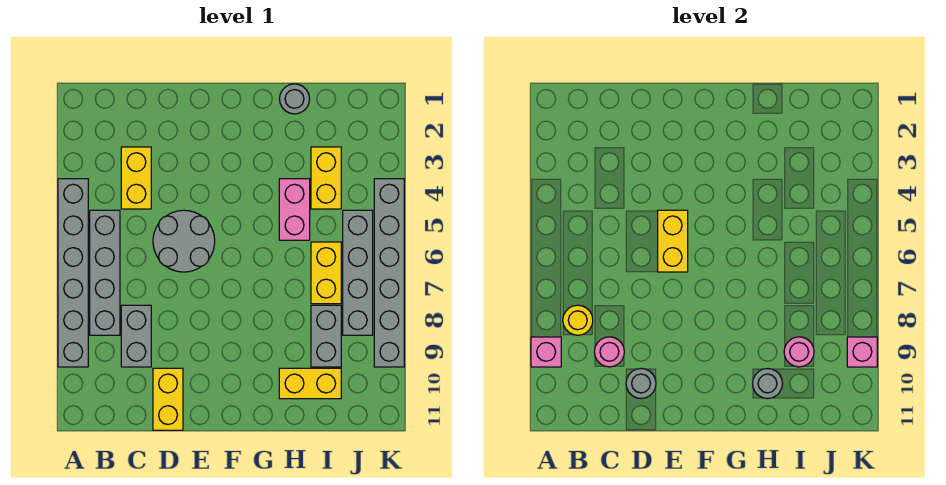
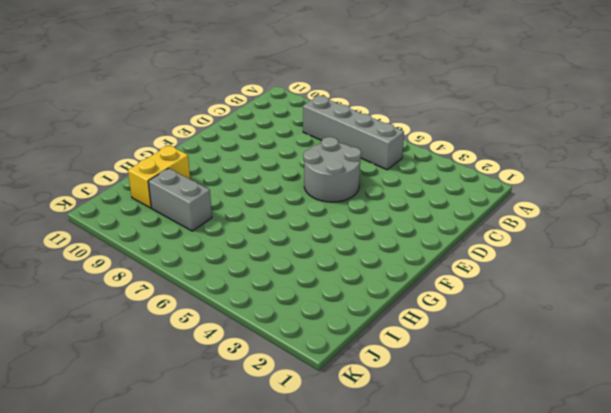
none -> grey 1x6 brick [58,179,88,367]
none -> yellow 1x2 brick [121,147,151,209]
none -> grey 1x2 brick [121,305,151,367]

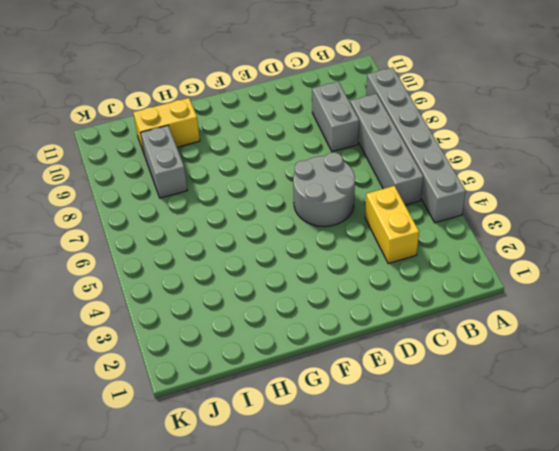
none -> yellow 1x2 brick [153,368,183,430]
none -> grey 1x1 round brick [280,84,309,114]
none -> pink 1x2 brick [279,179,310,240]

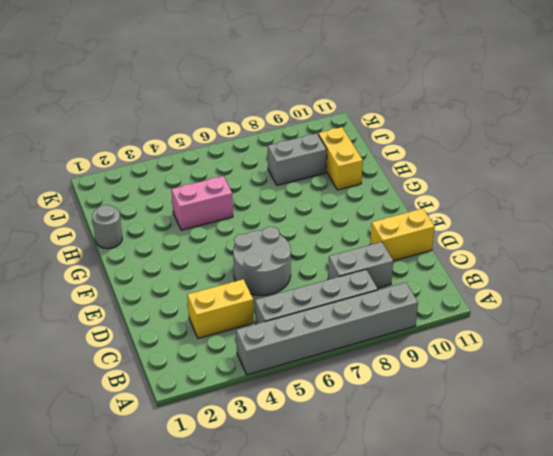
none -> yellow 1x2 brick [311,147,341,209]
none -> yellow 1x2 brick [311,242,341,304]
none -> grey 1x4 brick [343,210,373,335]

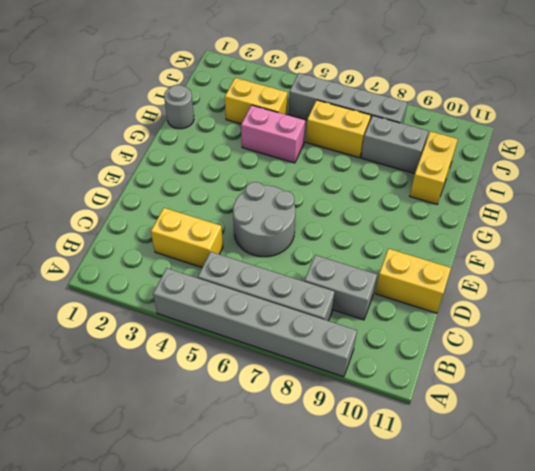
none -> grey 1x6 brick [374,179,404,367]
none -> pink 1x1 brick [531,337,561,367]
none -> yellow 1x1 round brick [563,305,593,335]

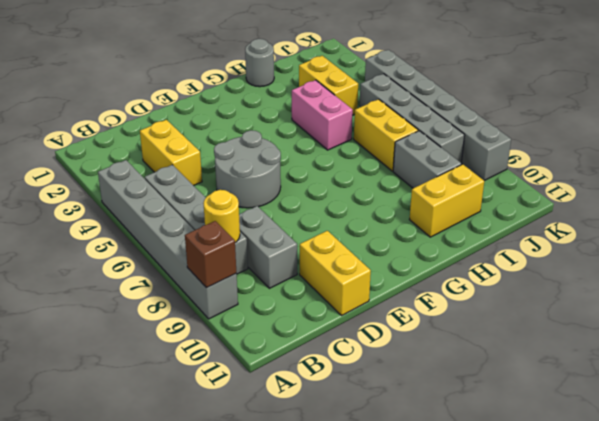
brown 1x1 brick [185,221,236,288] -> pink 1x1 brick [531,337,561,367]
none -> pink 1x1 round brick [594,337,624,367]
none -> grey 1x1 round brick [626,369,656,399]
none -> yellow 1x2 brick [658,210,688,272]

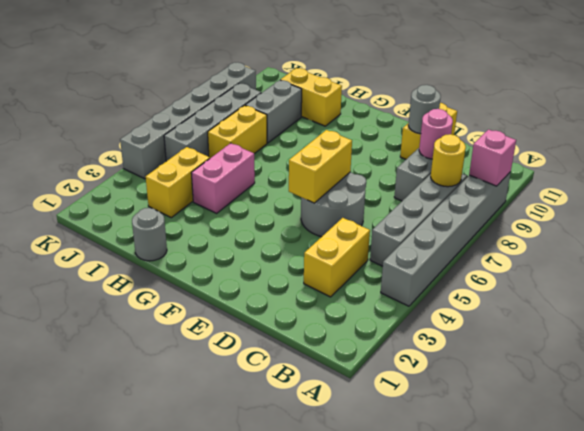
none -> grey 1x1 round brick [753,369,783,399]
none -> pink 1x1 round brick [784,337,814,367]
none -> pink 1x1 brick [847,337,877,367]

